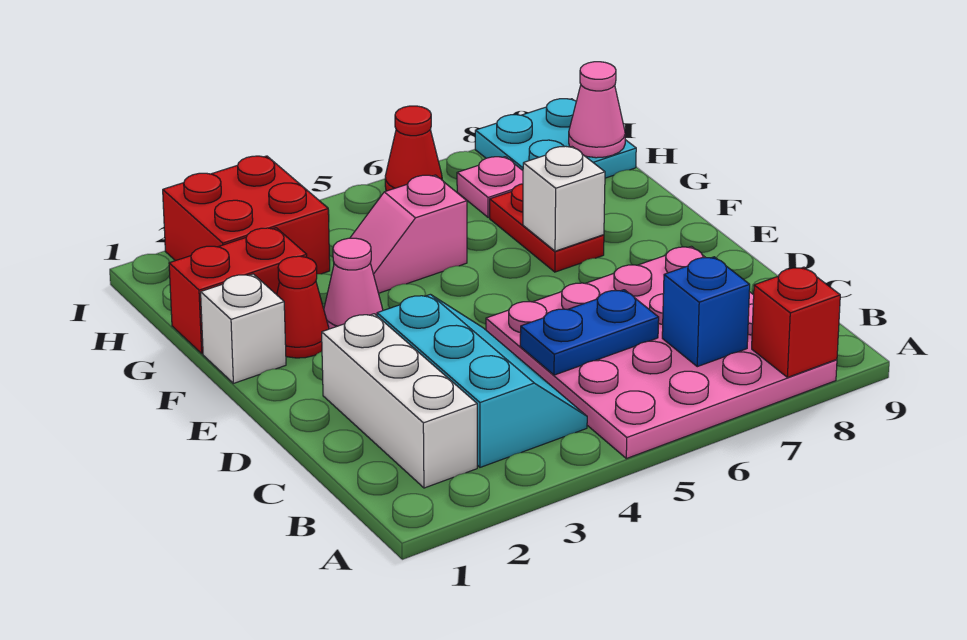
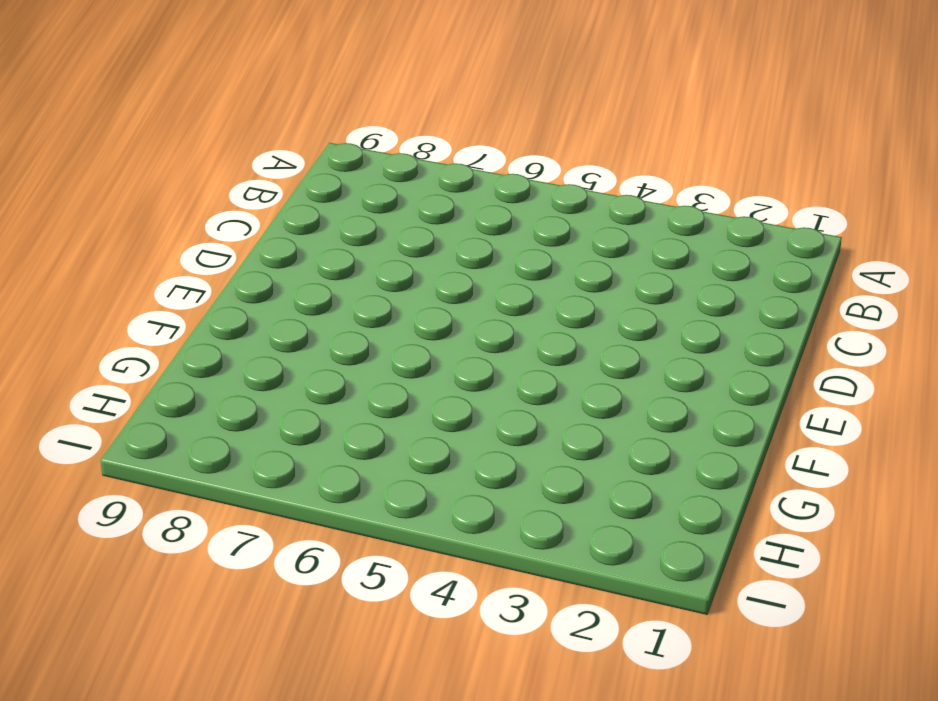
none -> pink 4x4 plate [486,246,837,459]
none -> white 1x3 brick [322,314,477,488]
none -> cyan 2x3 slope [377,294,587,467]

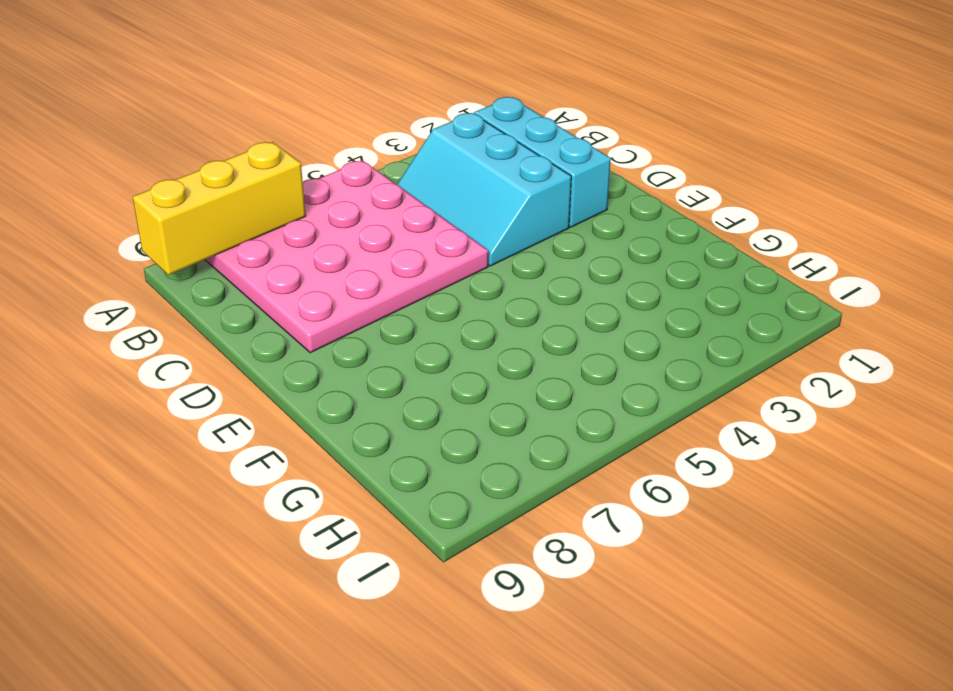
yellow 1x3 brick [133,142,306,275] -> red 1x1 brick [752,267,840,377]
cyan 1x3 brick [474,97,611,227] -> white 1x3 brick [322,314,477,488]
none -> white 1x1 brick [201,274,286,383]
none -> red 1x1 cone [277,256,329,358]
none -> pink 1x1 cone [324,238,383,329]

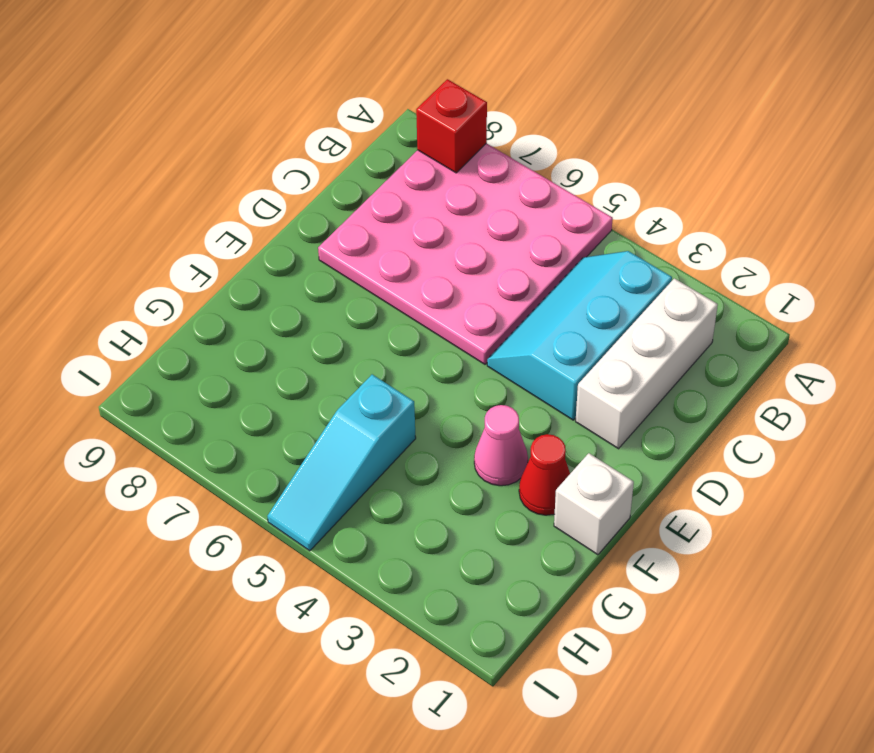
cyan 1x3 slope [267,374,416,551] -> pink 1x2 slope [350,175,467,293]
none -> red 1x2 plate [490,184,604,272]
none -> red 1x2 brick [169,228,307,354]
none -> red 2x2 brick [163,156,330,274]

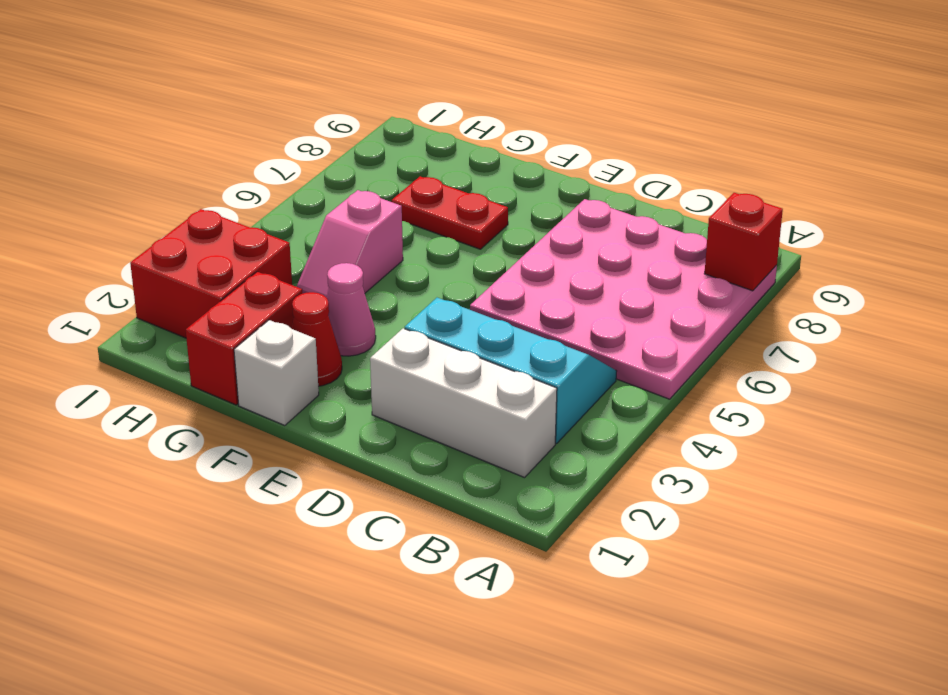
none -> pink 1x1 plate [457,157,523,218]
none -> cyan 2x2 plate [475,99,636,178]
none -> red 1x1 cone [385,106,442,191]

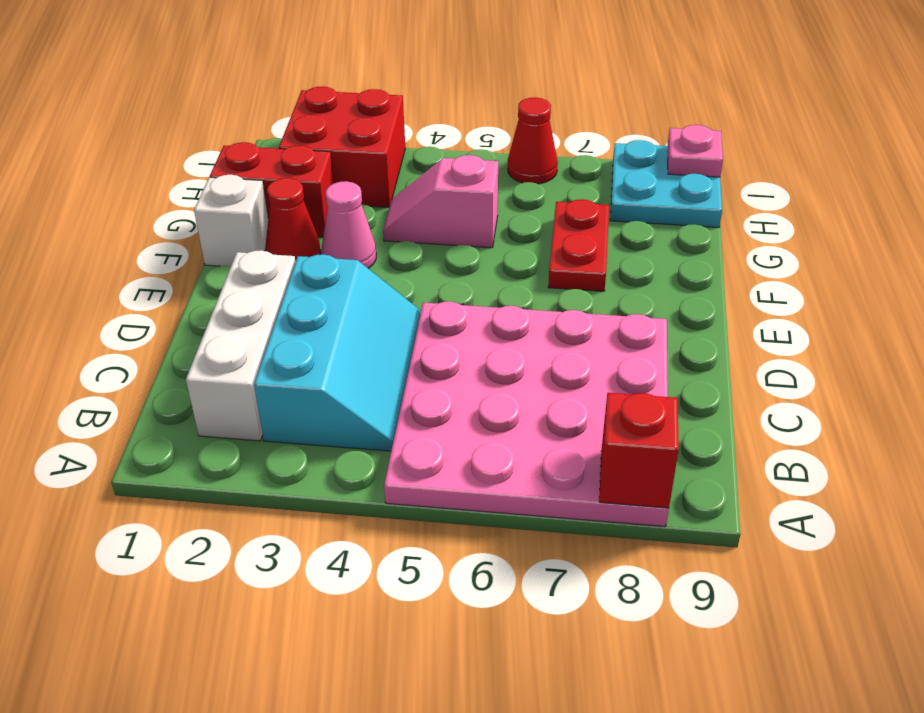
pink 1x1 plate [668,125,723,177] -> pink 1x1 plate moved to [457,157,523,218]
none -> blue 1x1 brick [662,257,750,367]
none -> blue 1x2 plate [520,290,659,375]
none -> white 1x1 brick [523,146,605,251]

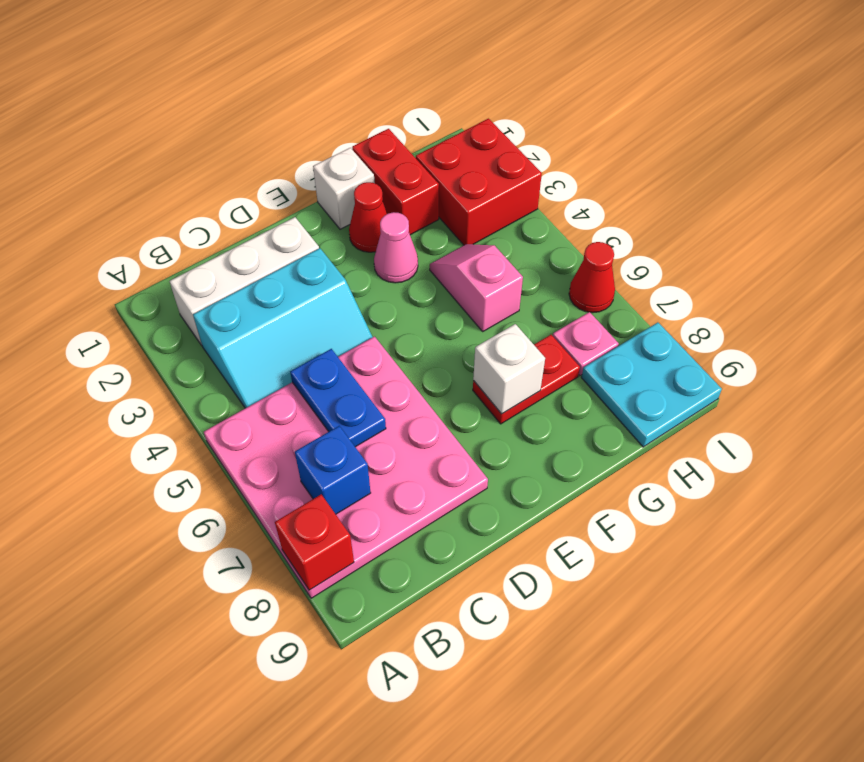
none -> pink 1x1 cone [569,62,625,158]

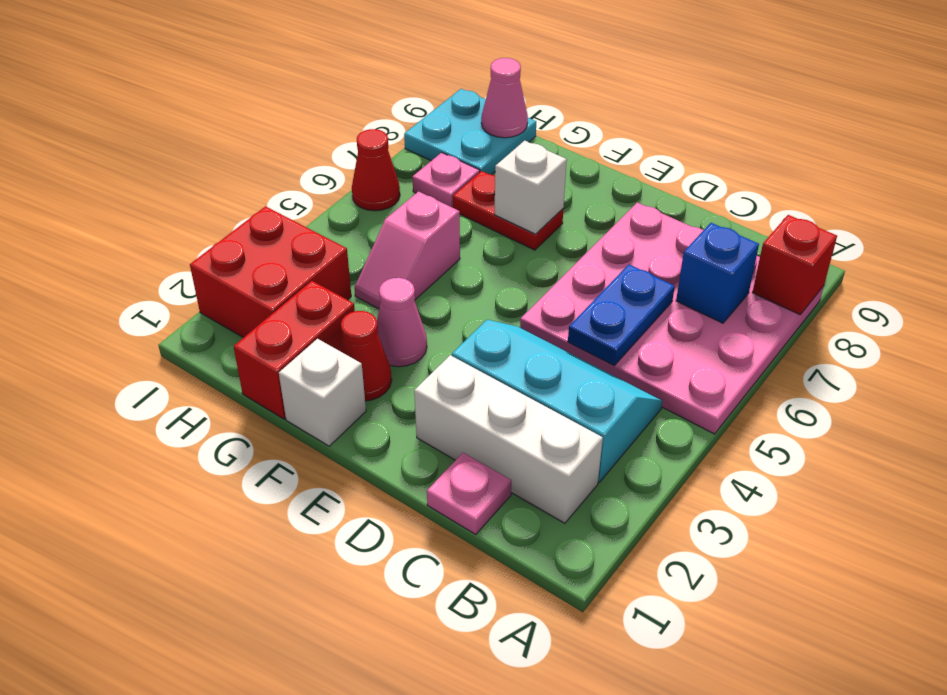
pink 1x1 plate [427,453,511,534] -> none

